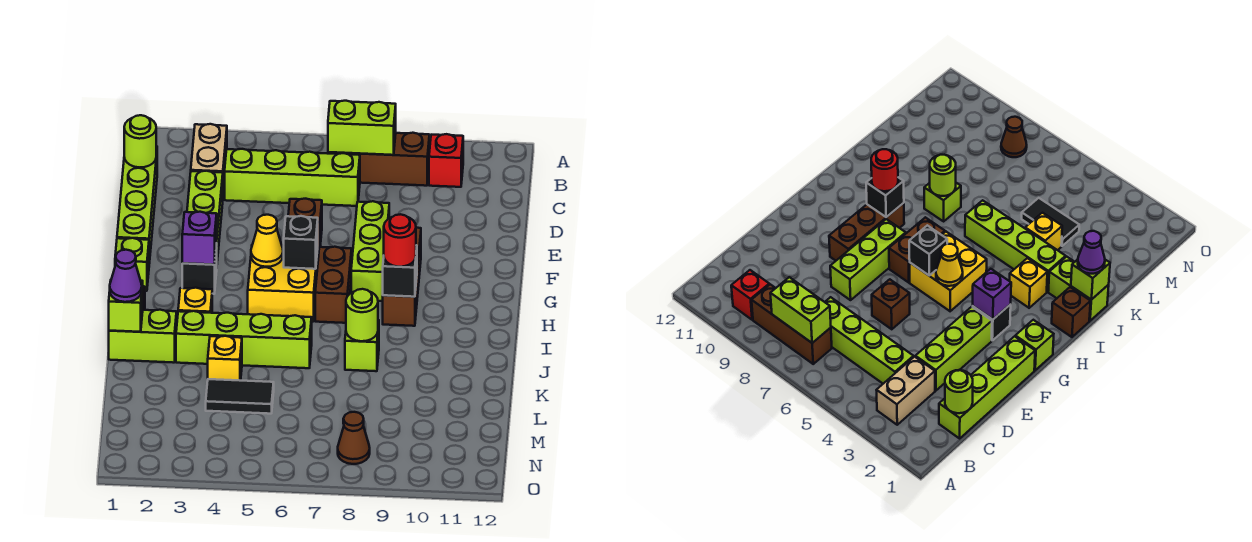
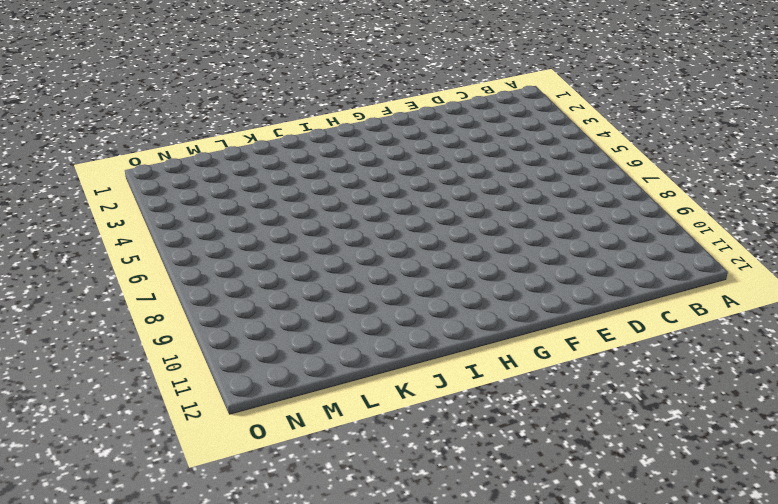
none -> tan 1x2 brick [191,124,227,194]
none -> brown 1x3 brick [328,133,429,186]
none -> red 1x1 brick [429,134,463,187]
none -> lime 1x4 brick [117,146,157,264]

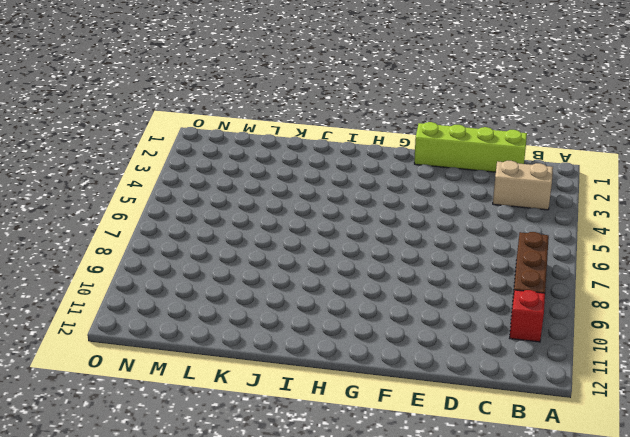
none -> lime 1x4 brick [225,149,360,206]
none -> lime 1x3 brick [187,171,223,261]
none -> brown 1x1 brick [288,199,322,251]
none -> lime 1x3 brick [351,201,389,301]

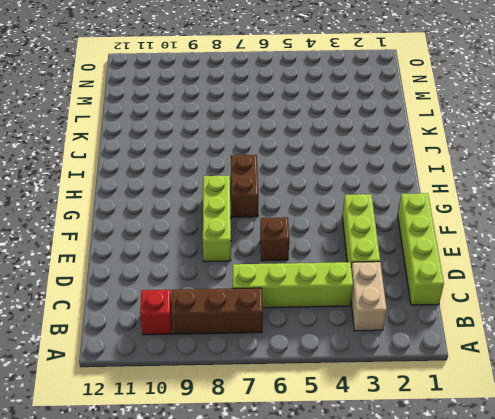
none -> brown 1x3 brick [383,228,421,326]
none -> lime 1x1 brick [115,238,149,291]
none -> black 1x1 brick [182,243,217,294]
none -> yellow 2x2 brick [248,245,318,322]

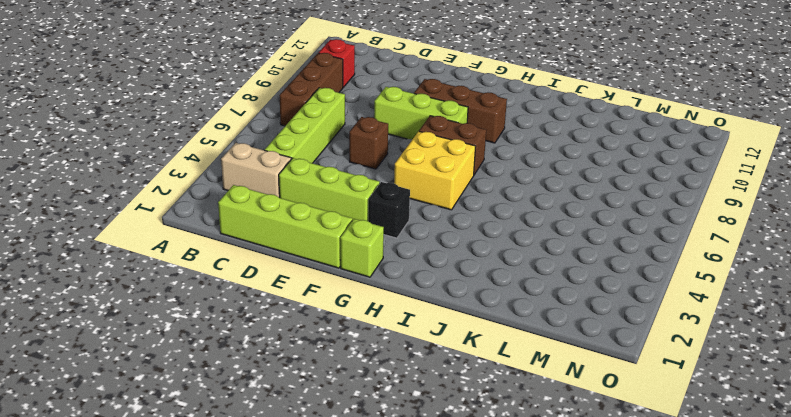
none -> brown 1x1 brick [1052,287,1091,337]
none -> yellow 1x1 brick [178,288,212,313]
none -> lime 1x2 brick [109,310,177,363]
none -> lime 1x4 brick [176,311,312,368]

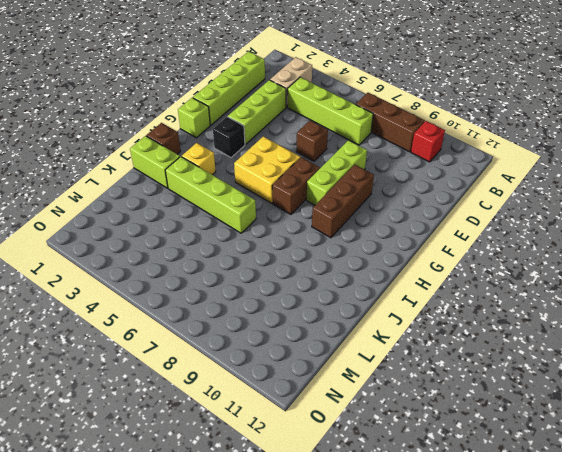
none -> lime 1x1 brick [345,320,379,371]
none -> yellow 1x1 brick [208,336,242,381]
none -> black 1x2 tile [206,379,274,414]
none -> brown 1x1 cone [338,412,370,464]

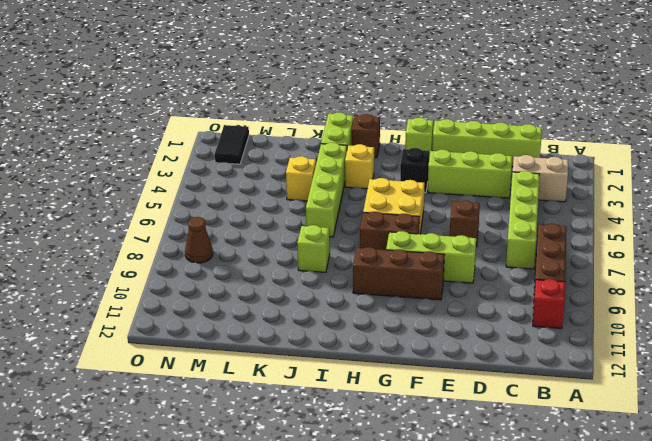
black 1x2 tile [215,125,249,164] -> black 1x2 tile moved to [206,379,274,414]
none -> lime 1x2 brick [328,101,396,155]
none -> lime 1x1 round brick [124,115,156,167]
none -> purple 1x1 brick [182,212,217,265]
none -> yellow 1x1 cone [251,215,283,267]

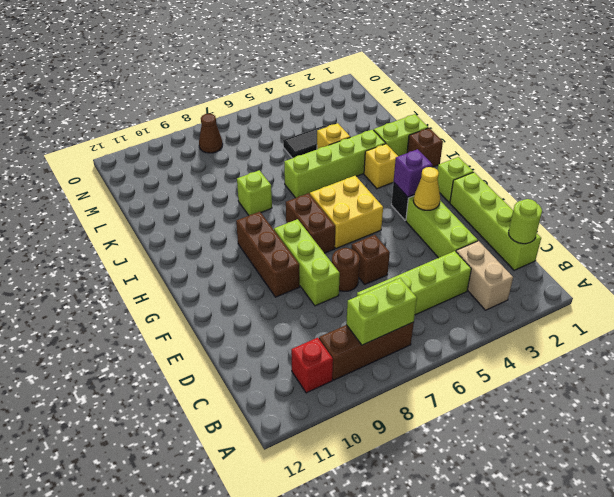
brown 1x1 round brick [332,248,360,291] -> none
yellow 1x1 cone [413,167,440,210] -> yellow 1x1 cone moved to [251,215,283,267]
none -> black 1x1 brick [284,216,318,269]
none -> black 1x1 brick [383,245,417,297]
none -> lime 1x1 brick [109,281,143,332]
none -> lime 1x1 round brick [346,289,378,341]

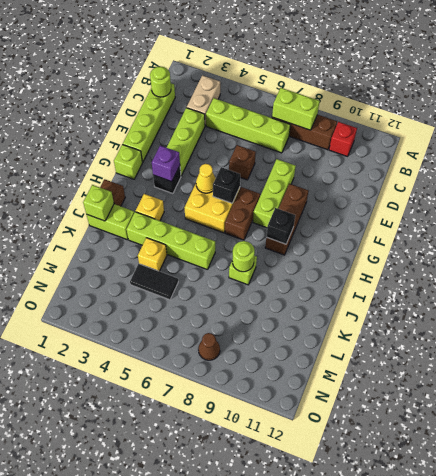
none -> red 1x1 round brick [384,214,416,267]
none -> purple 1x1 cone [110,250,142,302]

